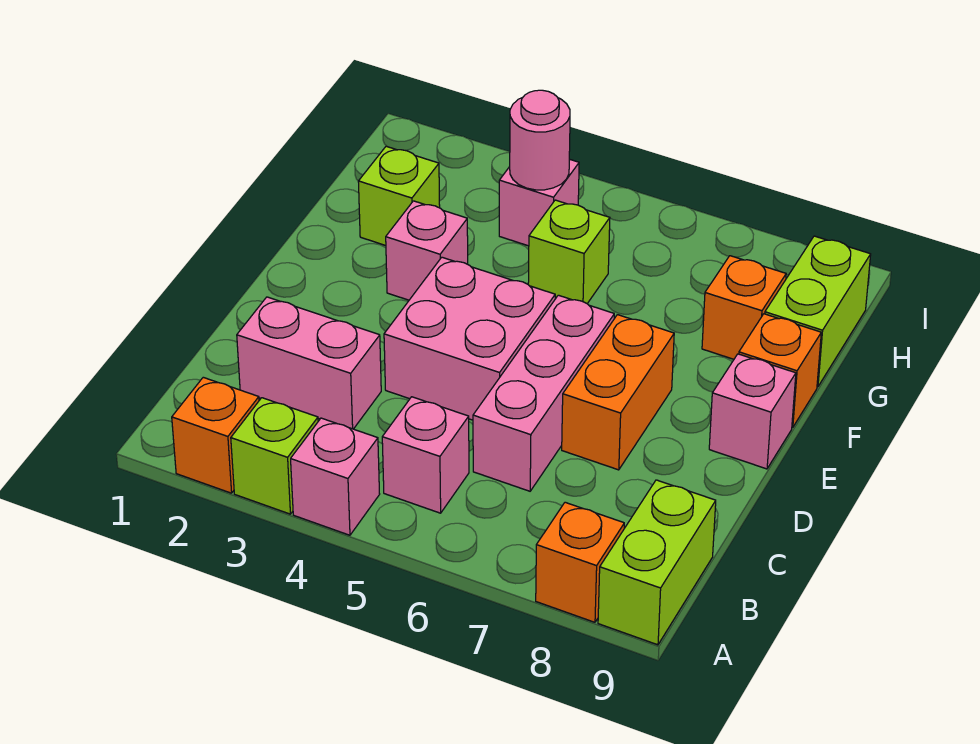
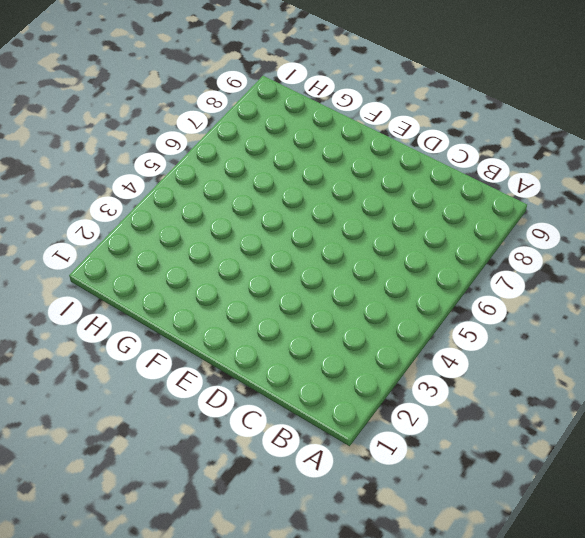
none -> orange 1x1 brick [172,377,259,493]
none -> lime 1x1 brick [231,398,318,514]
none -> pink 1x1 brick [291,418,380,535]

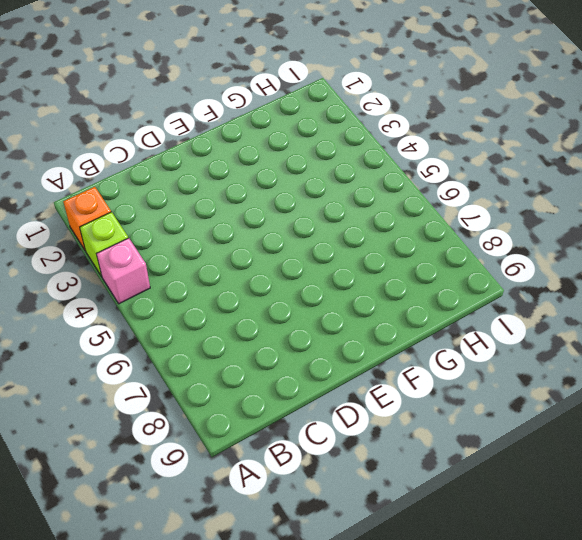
none -> orange 1x1 brick [536,502,624,622]
none -> lime 1x2 brick [598,480,716,645]
none -> pink 1x1 brick [382,397,469,513]

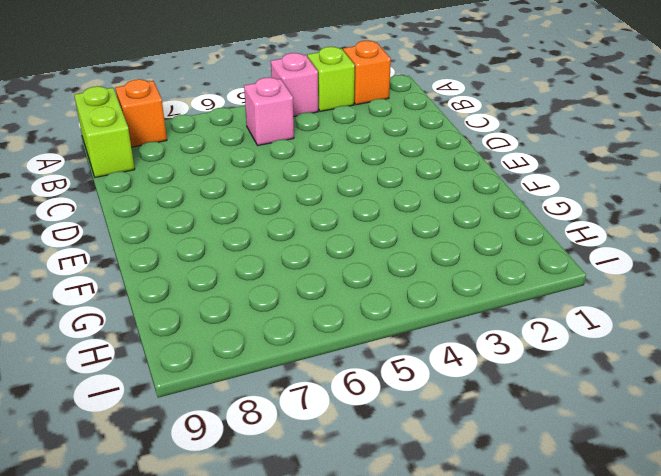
none -> pink 1x2 brick [237,297,381,429]
none -> pink 1x3 brick [473,295,614,491]
none -> pink 2x2 brick [384,257,555,420]

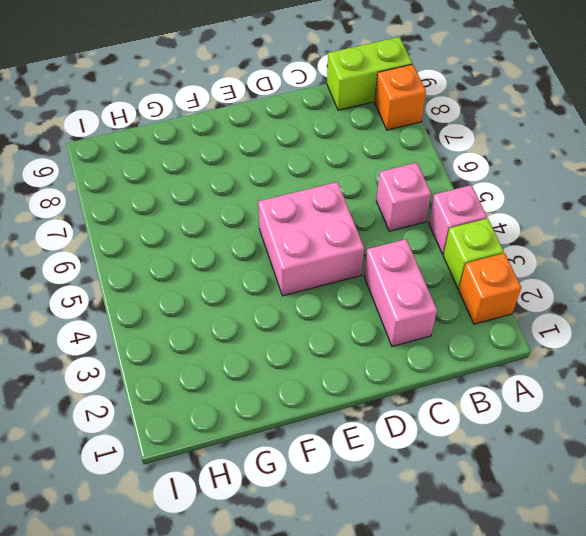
none -> pink 1x3 brick [473,295,614,491]
none -> orange 1x2 brick [562,315,674,470]
none -> pink 1x1 brick [709,354,796,469]

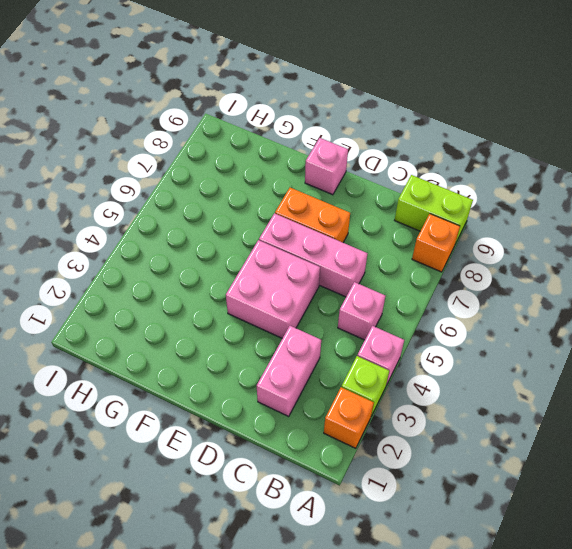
none -> pink 1x1 brick [386,201,468,300]
none -> orange 1x1 brick [739,314,821,427]
none -> lime 1x1 brick [358,146,440,245]

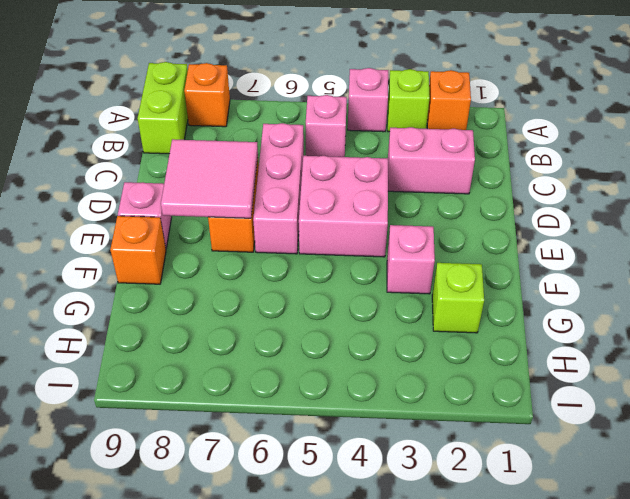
pink 2x2 tile [161,139,258,218] -> none
none -> lime 1x1 brick [528,200,610,303]
none -> orange 1x1 brick [702,256,786,359]
none -> lime 1x2 brick [765,236,871,387]

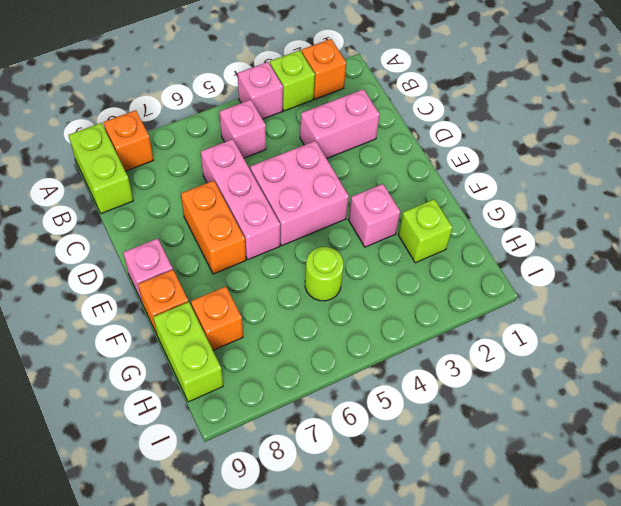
lime 1x1 round brick [305,247,343,301] -> lime 1x1 brick [528,200,610,303]
none -> pink 1x1 brick [499,159,579,246]
none -> pink 1x1 round brick [510,90,570,190]

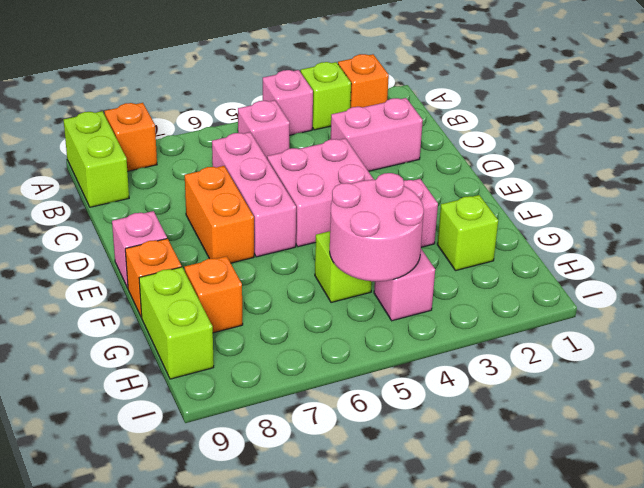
pink 2x2 round brick [330,173,424,281] -> pink 1x1 round brick [510,90,570,190]

